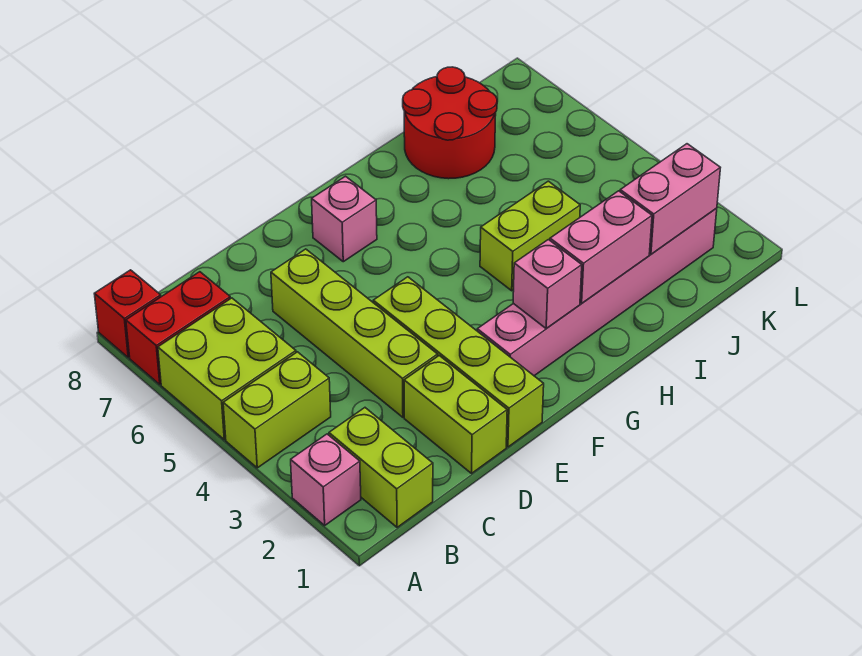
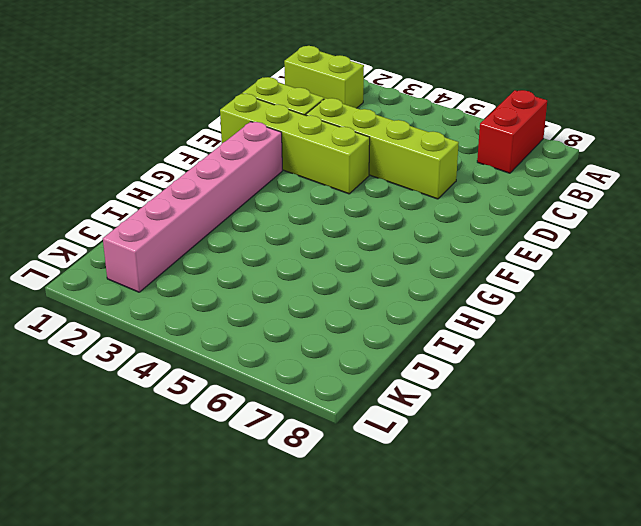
none -> pink 1x1 brick [291,434,361,525]
none -> lime 1x2 brick [223,352,331,468]
none -> lime 2x2 brick [158,298,296,440]

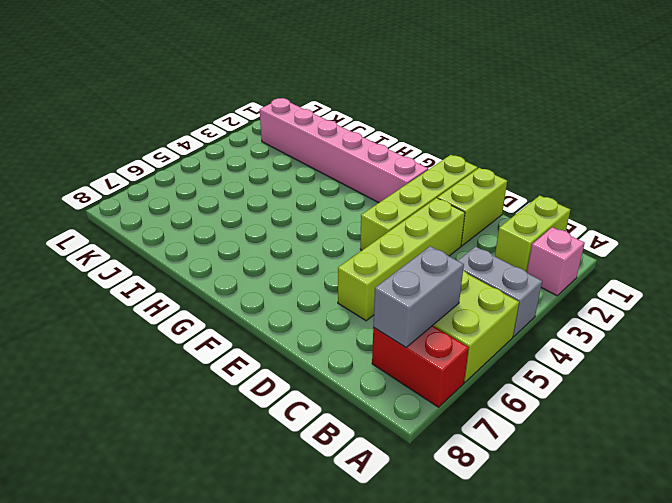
grey 1x2 brick [458,247,542,337] -> lime 1x2 brick [223,352,331,468]
grey 1x2 brick [373,246,464,347] -> none
none -> red 1x1 brick [94,270,161,357]
none -> pink 1x1 brick [312,176,377,262]
none -> lime 1x2 brick [480,181,580,291]

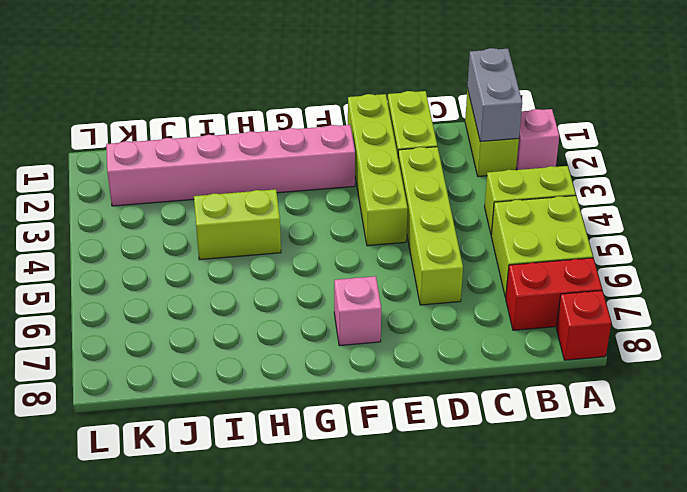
grey 1x2 brick [467,48,522,142] -> none
none -> red 2x2 round brick [403,67,497,179]
none -> pink 1x1 brick [513,240,582,329]
none -> pink 1x2 brick [550,191,652,303]

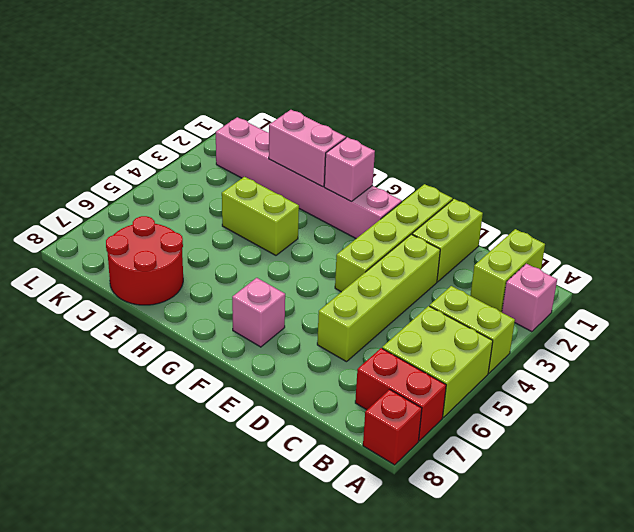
none -> pink 1x2 brick [620,144,720,254]

